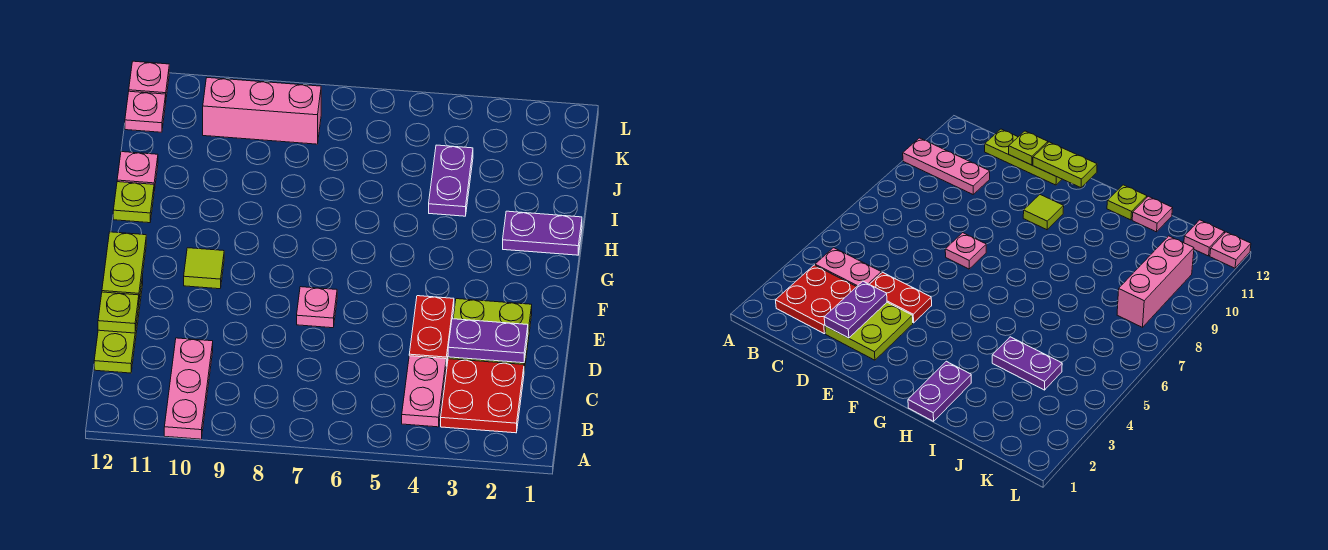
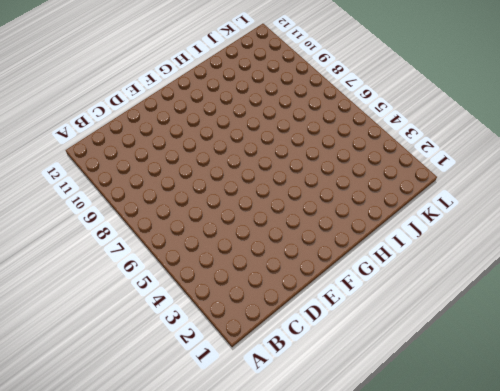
none -> pink 1x3 plate [164,338,213,439]
none -> red 2x2 plate [441,359,524,433]
none -> pink 1x2 plate [402,356,446,427]

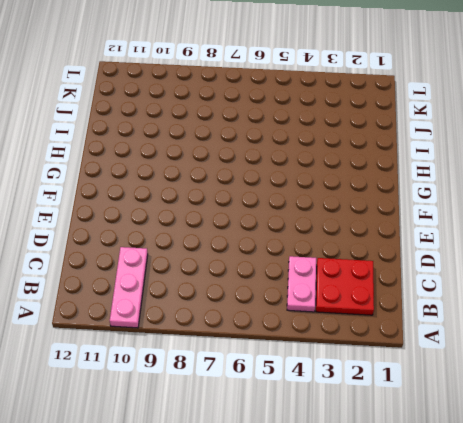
none -> lime 1x3 plate [94,276,143,373]
none -> lime 2x2 plate [448,299,532,371]
none -> red 1x2 plate [409,296,454,366]

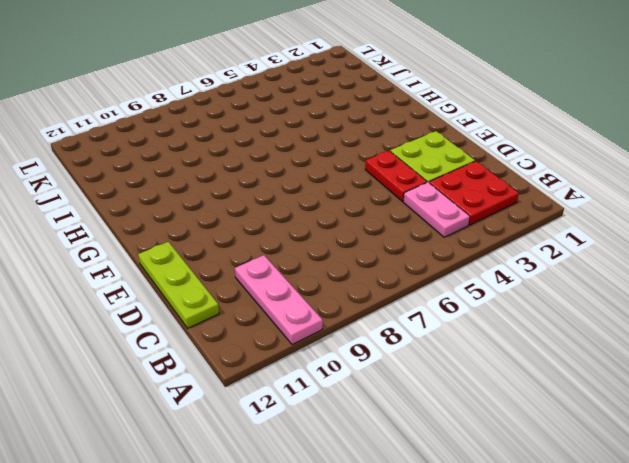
none -> pink 1x1 plate [297,287,337,328]
none -> lime 1x1 tile [184,248,224,289]
none -> purple 1x2 plate [503,211,582,255]

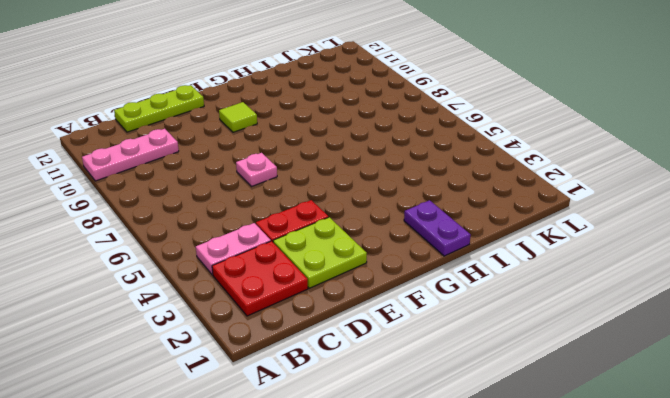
none -> lime 1x1 plate [113,182,154,223]
none -> purple 1x2 plate [429,145,473,216]
none -> pink 1x1 plate [117,152,158,191]

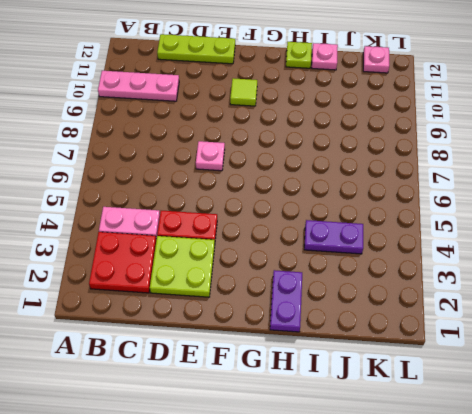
none -> pink 1x3 brick [203,78,321,144]
none -> pink 1x1 plate [129,61,169,97]
none -> purple 1x2 plate [448,319,528,363]

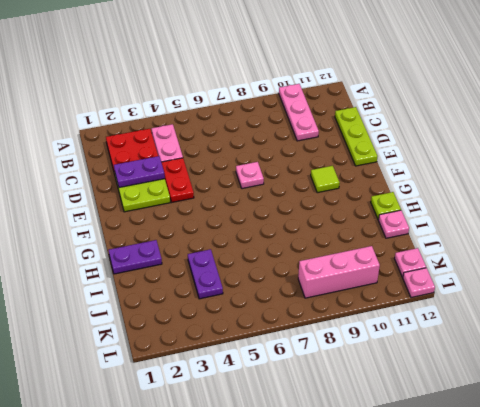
none -> lime 1x1 plate [98,292,139,333]
none -> lime 1x2 plate [102,232,146,299]

